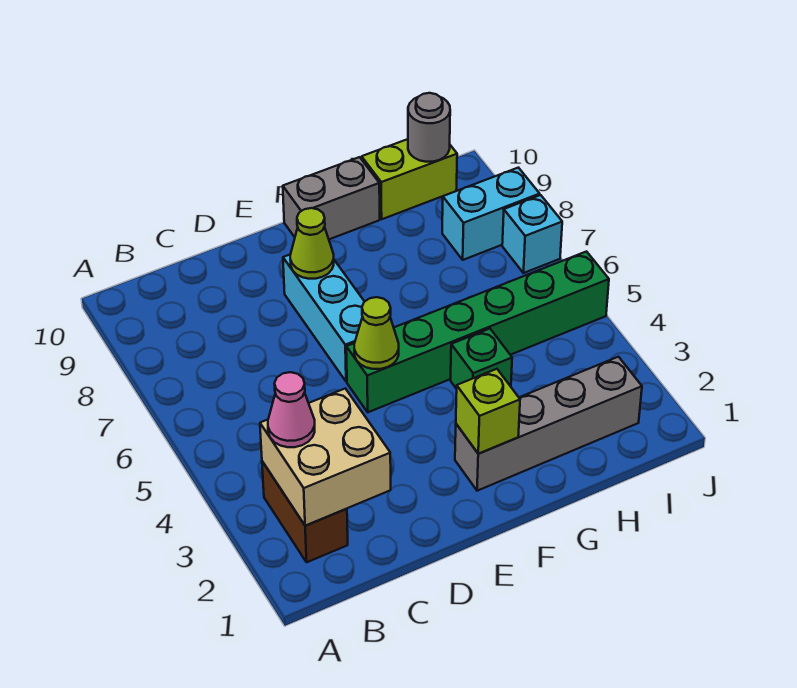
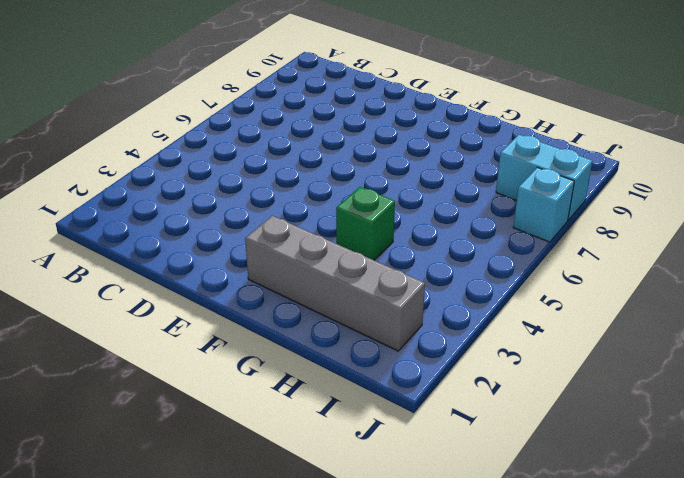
none -> brown 1x2 brick [262,461,348,562]
none -> green 1x6 brick [346,252,609,412]
none -> cyan 1x3 brick [283,255,365,382]

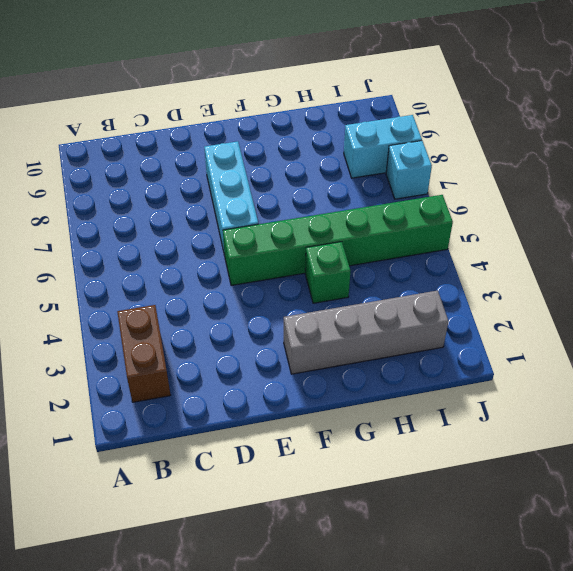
none -> grey 1x2 brick [283,157,380,239]
none -> lime 1x2 brick [362,139,457,219]
none -> tan 2x2 brick [260,389,391,526]

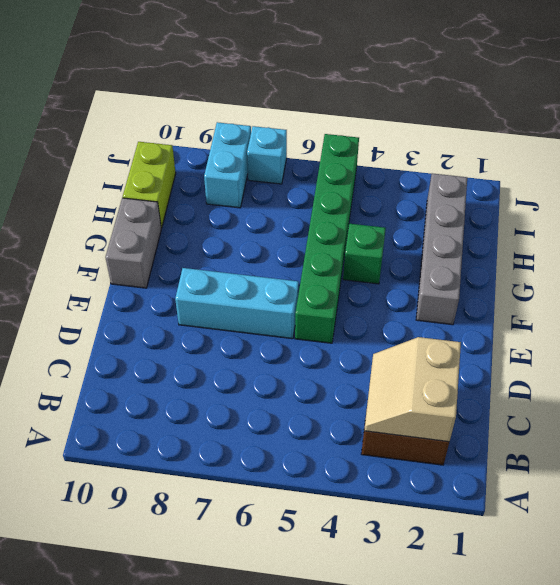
tan 2x2 slope [364,337,461,442] -> tan 2x2 brick [260,389,391,526]
none -> lime 1x1 cone [354,297,399,369]
none -> lime 1x1 cone [290,208,334,279]
none -> lime 1x1 brick [456,369,520,454]

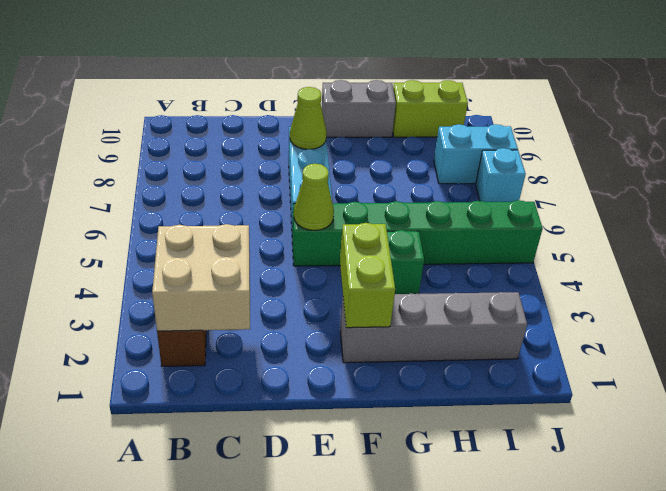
lime 1x2 brick [340,223,395,328] -> lime 1x1 brick [456,369,520,454]
none -> grey 1x1 round brick [408,93,450,162]
none -> pink 1x1 cone [268,372,315,447]

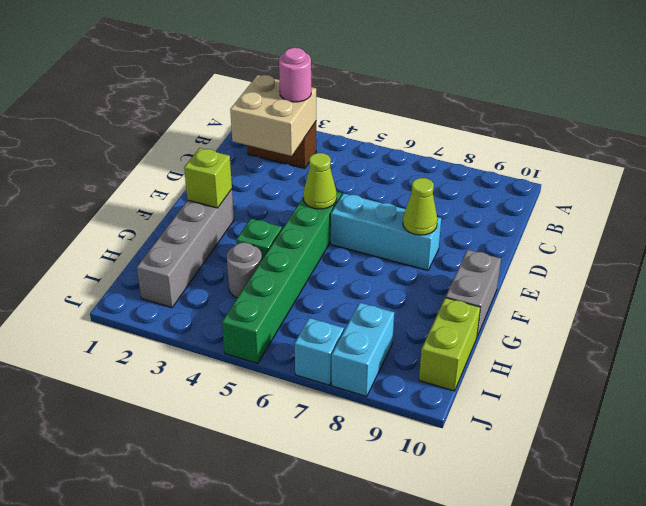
pink 1x1 round brick [279,48,311,102] -> pink 1x1 cone [268,372,315,447]
grey 1x1 round brick [227,242,262,298] -> grey 1x1 round brick moved to [408,93,450,162]

